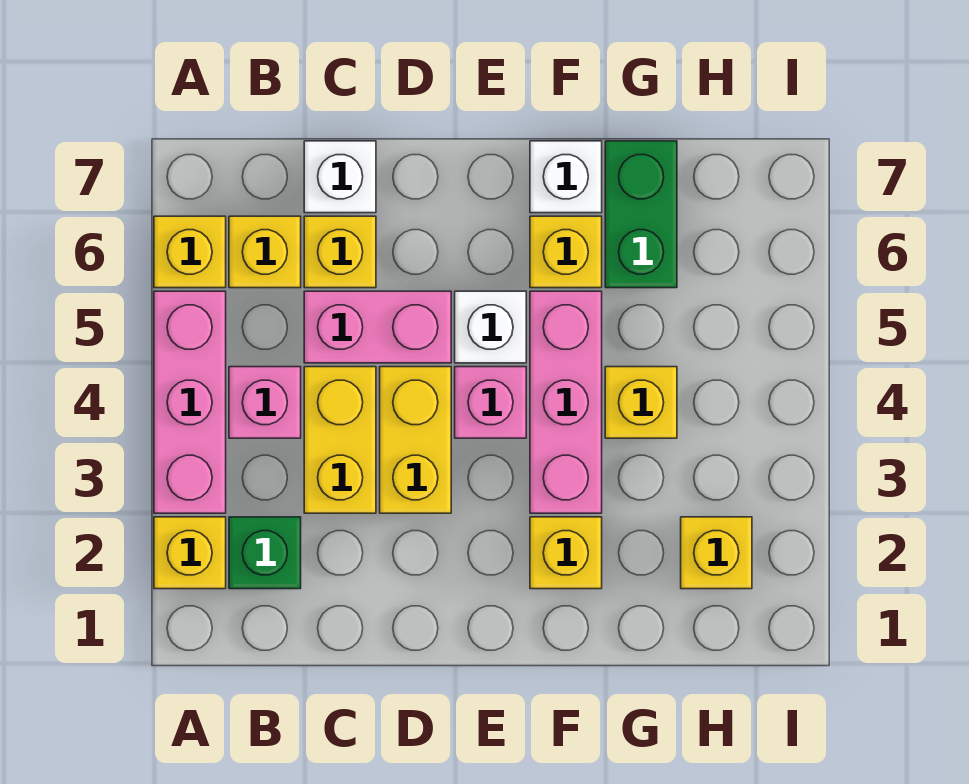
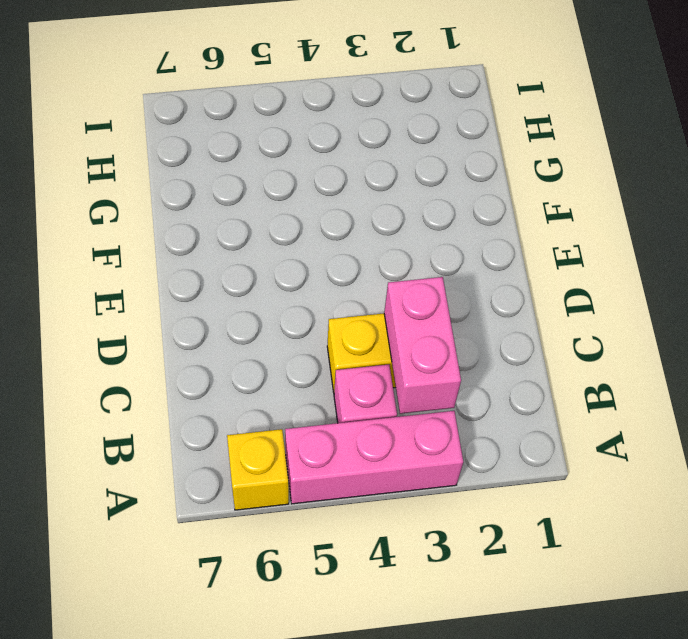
pink 1x2 brick [384,277,461,414] -> pink 1x2 brick moved to [304,291,451,363]
none -> yellow 1x1 brick [154,517,226,589]
none -> green 1x1 brick [229,517,301,589]
none -> yellow 1x1 brick [229,216,301,288]

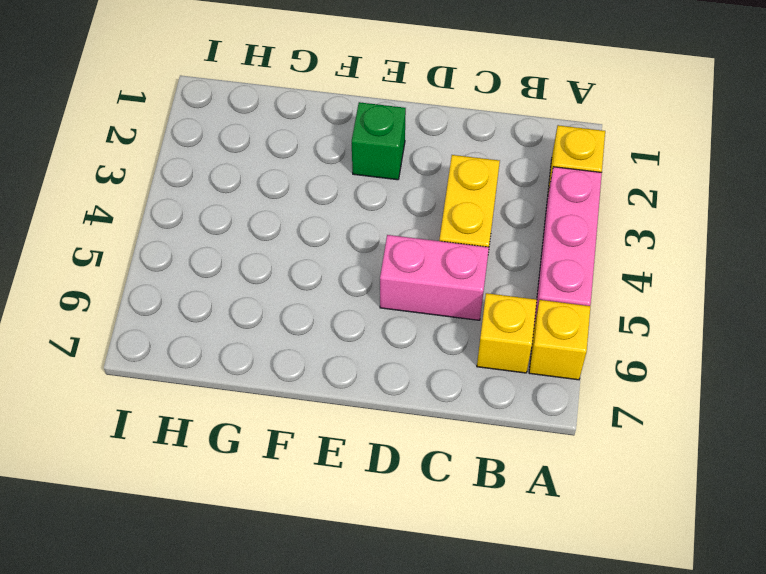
green 1x1 brick [352,102,406,180] -> green 1x1 brick moved to [229,517,301,589]
none -> pink 1x1 brick [229,367,301,438]
none -> yellow 1x1 brick [304,216,376,288]
none -> white 1x1 brick [304,141,376,213]

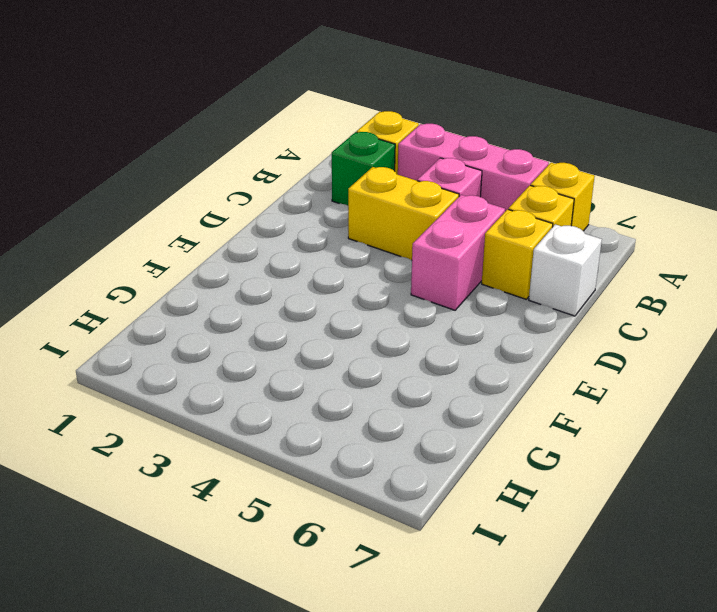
none -> yellow 1x2 brick [380,367,451,513]
none -> pink 1x1 brick [455,367,526,438]
none -> white 1x1 brick [455,291,526,363]

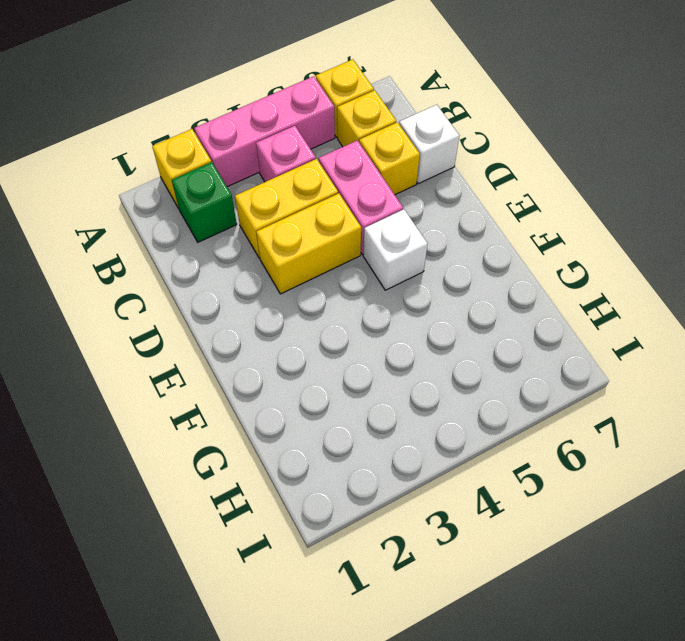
none -> pink 1x1 brick [455,367,526,438]
none -> yellow 1x1 brick [530,517,602,589]
none -> pink 1x3 brick [530,291,602,513]

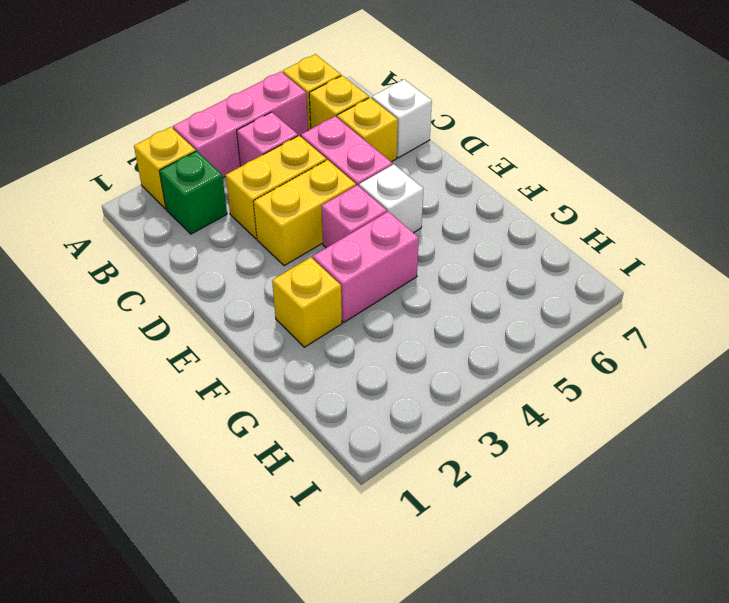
pink 1x2 brick [313,212,419,322] -> pink 1x3 brick [530,291,602,513]
none -> yellow 1x1 brick [530,216,602,288]
none -> white 1x1 brick [530,141,602,213]
none -> yellow 1x1 brick [605,367,677,438]

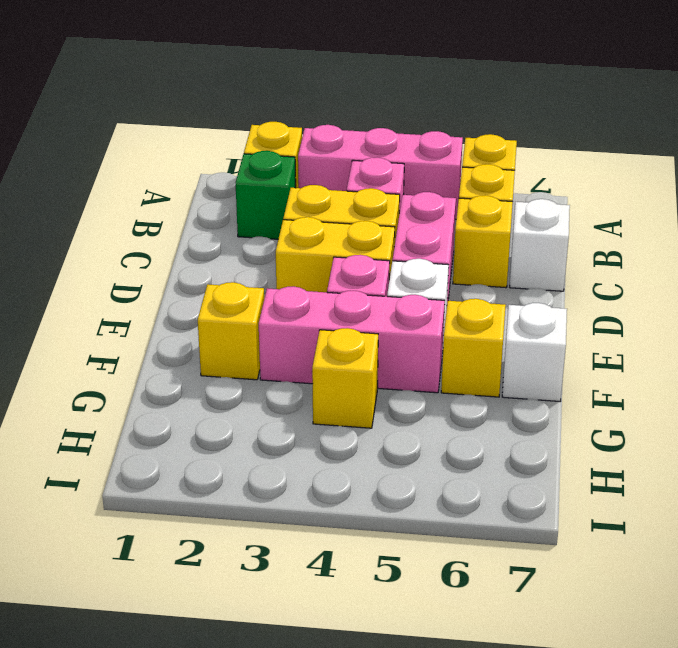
none -> green 1x2 brick [605,141,677,288]
none -> yellow 1x1 brick [681,517,752,589]

